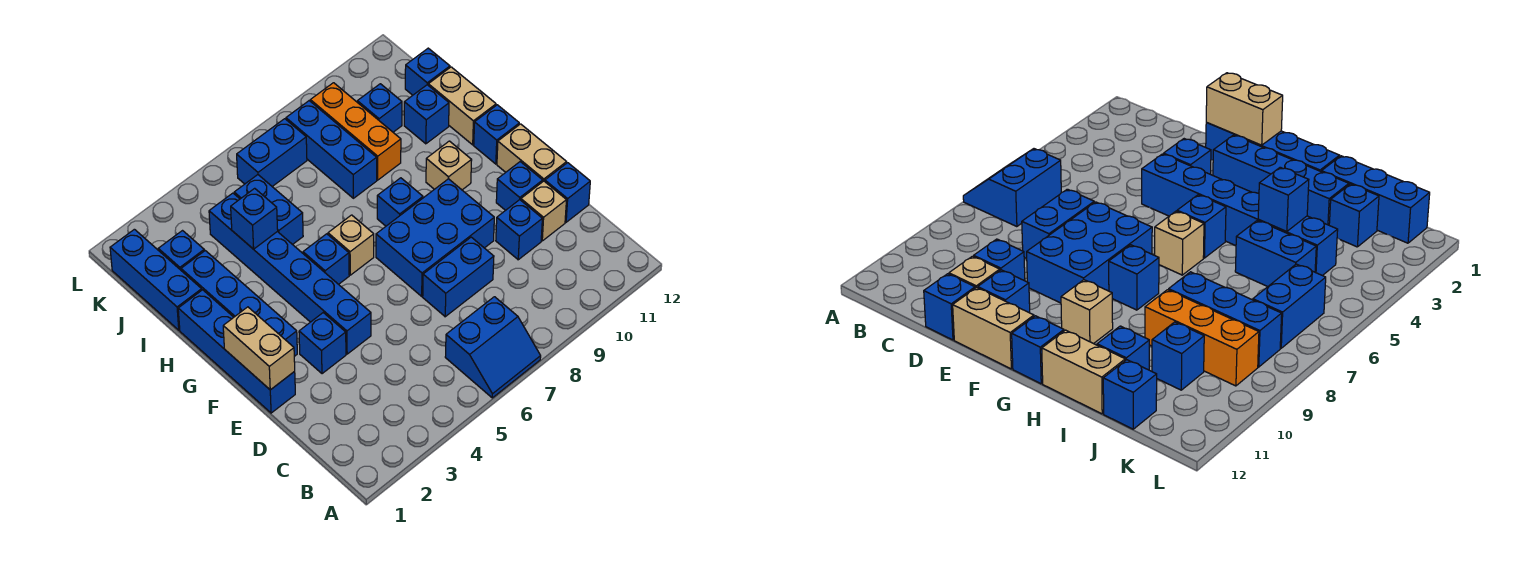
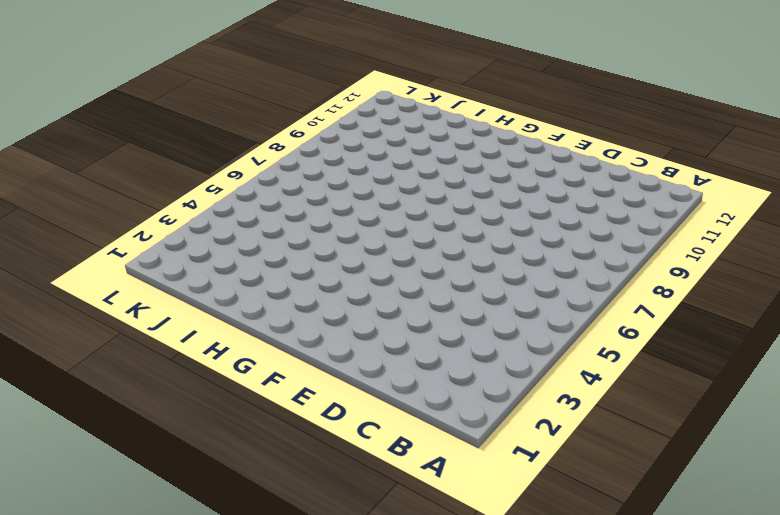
none -> blue 2x2 slope [445,297,541,398]
none -> blue 1x2 brick [423,237,494,317]
none -> blue 1x1 brick [496,200,542,260]

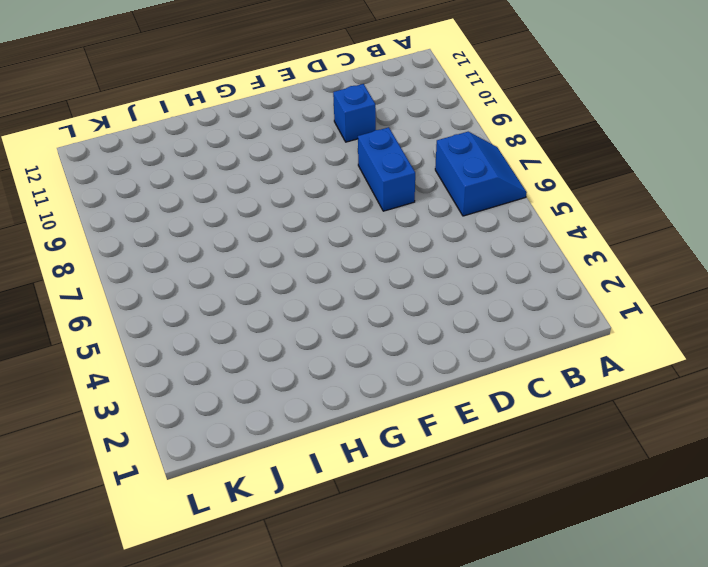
none -> tan 1x1 brick [521,181,566,241]
none -> blue 1x1 brick [545,163,590,222]
none -> blue 1x4 brick [178,290,295,413]

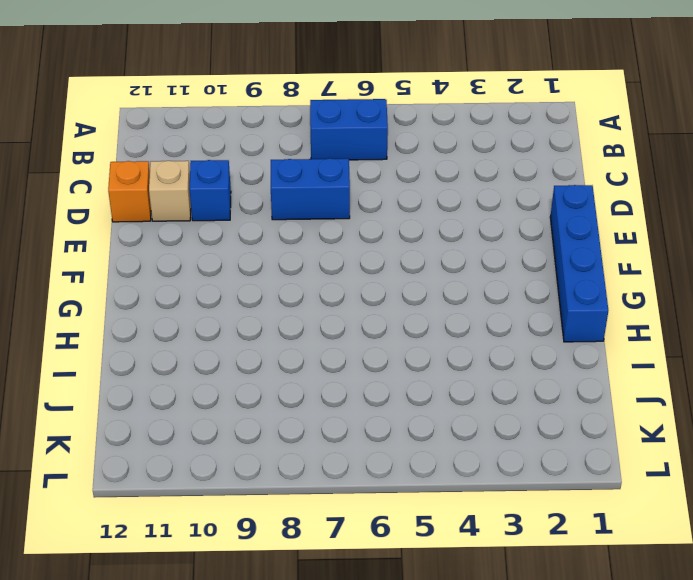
orange 1x1 brick [108,161,151,222] -> blue 1x1 brick [545,163,590,222]
none -> blue 1x1 brick [299,313,346,374]
none -> blue 1x6 brick [209,193,371,354]
none -> blue 2x3 brick [376,179,494,296]

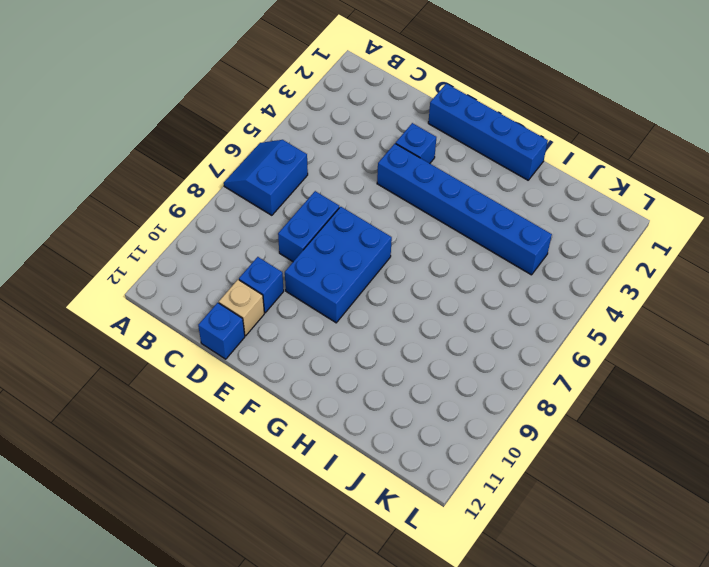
none -> blue 1x1 brick [496,162,543,210]
none -> tan 1x2 brick [497,124,567,181]
none -> blue 1x4 brick [181,251,297,356]

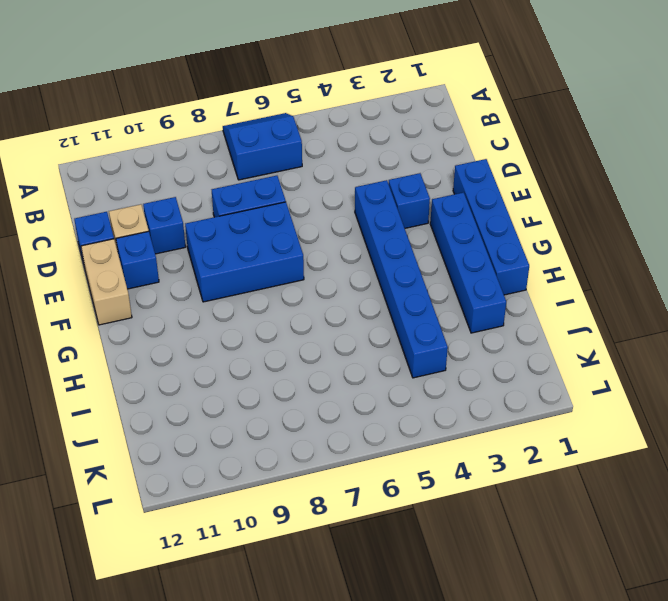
none -> blue 1x1 brick [303,234,349,284]
none -> tan 1x1 brick [328,215,374,275]
none -> blue 1x1 brick [377,178,423,226]

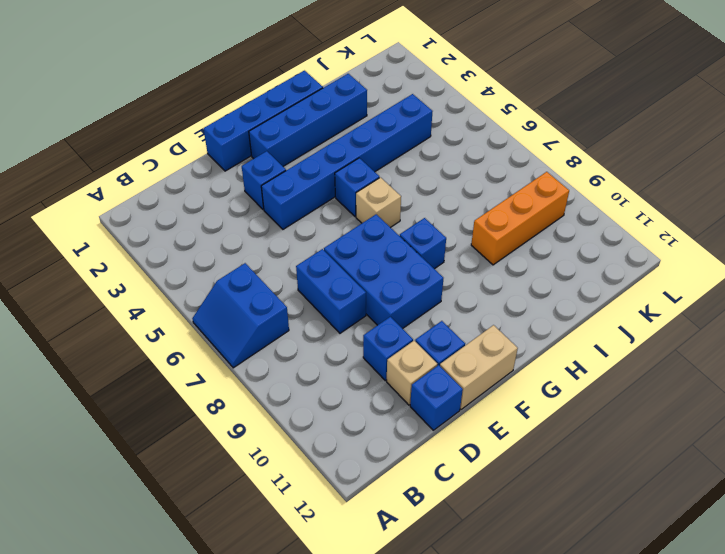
none -> tan 1x1 brick [426,141,472,190]
none -> blue 1x1 brick [474,105,519,164]
none -> tan 1x2 brick [428,67,496,145]

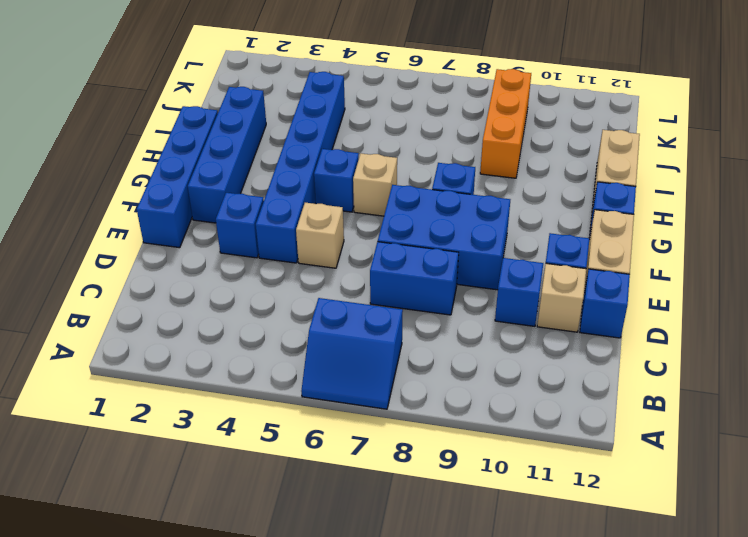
tan 1x1 brick [296,203,344,268] -> tan 1x1 brick moved to [426,141,472,190]
none -> blue 1x3 brick [110,229,202,330]
none -> blue 1x2 brick [234,175,303,245]
none -> blue 1x3 brick [286,101,377,198]

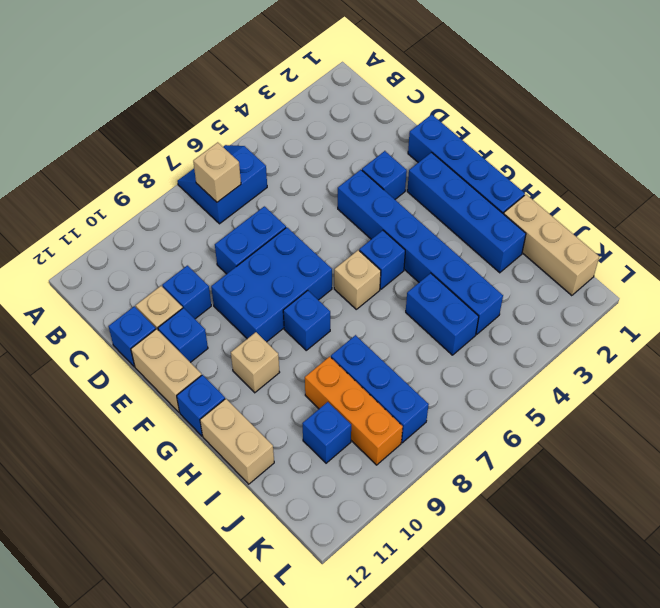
tan 1x1 brick [193,142,241,202] -> none
tan 1x3 brick [504,195,599,296] -> blue 1x3 brick [110,229,202,330]
none -> blue 1x1 brick [404,85,449,144]
none -> blue 1x1 brick [158,231,204,270]
none -> blue 1x1 brick [405,48,450,95]

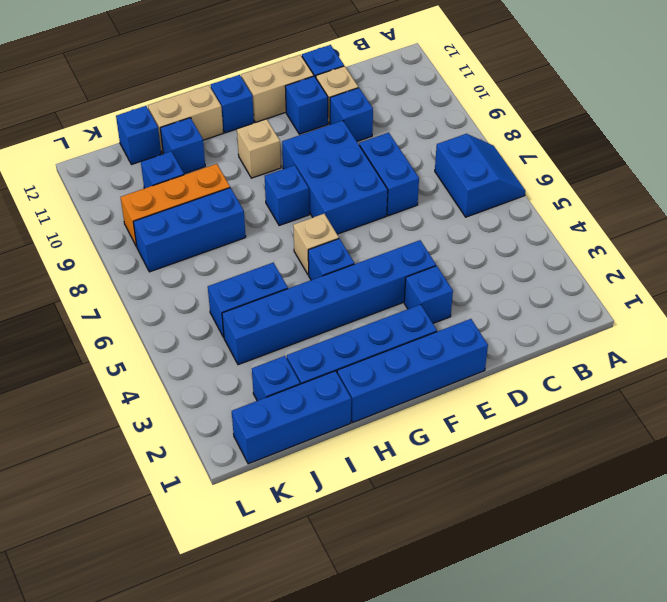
none -> blue 1x2 brick [237,119,307,186]
none -> tan 1x2 brick [223,307,295,390]
none -> blue 1x1 brick [231,188,278,249]

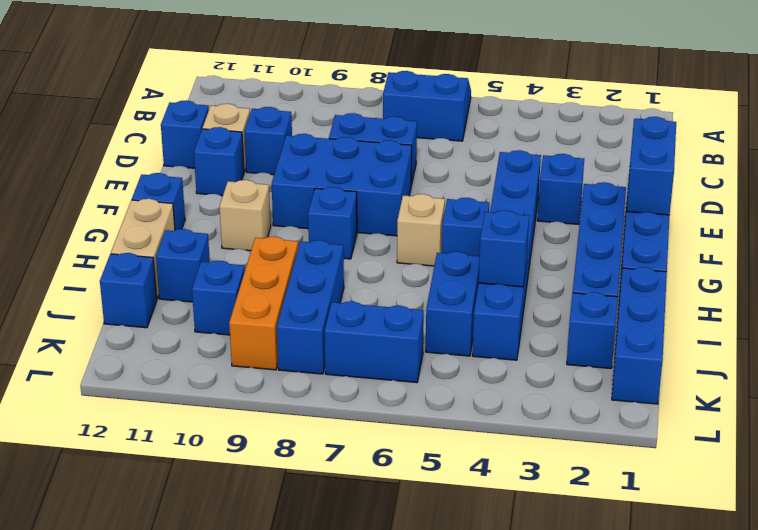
blue 1x2 brick [626,117,676,215] -> tan 1x2 brick [223,307,295,390]
none -> tan 1x2 brick [497,124,567,181]

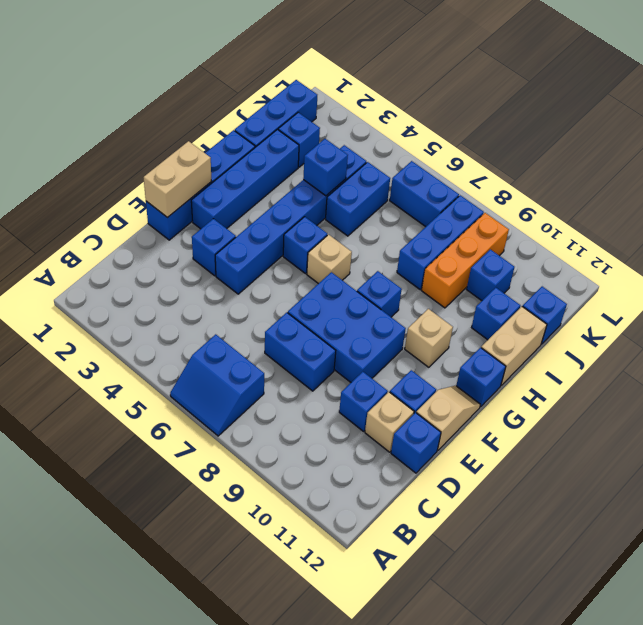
tan 1x2 slope [416,386,480,451] -> tan 1x2 brick [497,124,567,181]

